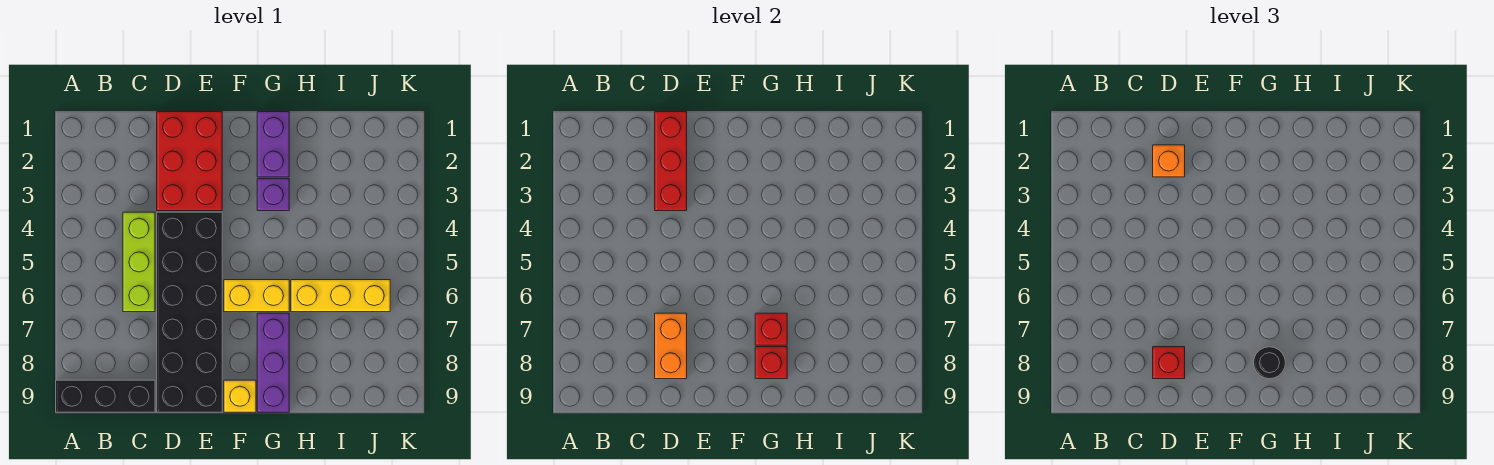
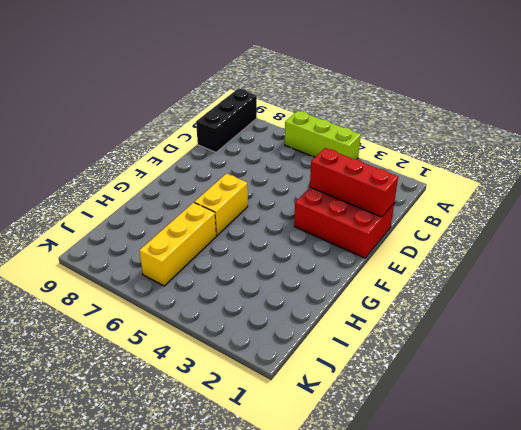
lime 1x3 brick [285,111,361,159] -> lime 1x3 brick moved to [123,212,155,312]
none -> black 2x6 brick [157,212,222,412]
none -> yellow 1x1 brick [224,380,256,412]
none -> purple 1x2 brick [257,112,289,177]

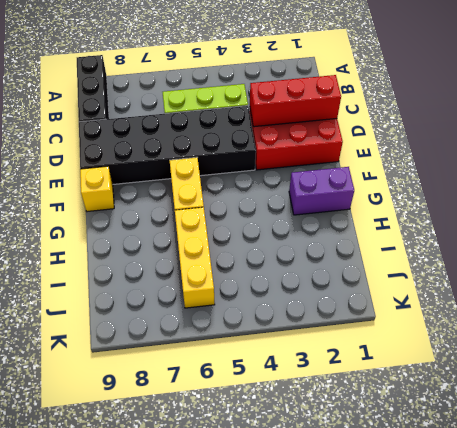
none -> purple 1x1 brick [257,179,289,211]
none -> purple 1x3 brick [257,313,289,412]
none -> orange 1x2 brick [655,313,687,379]

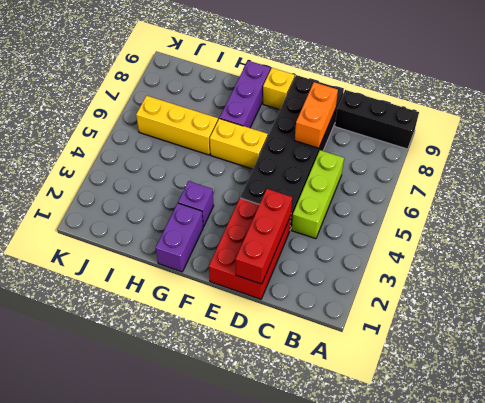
none -> red 1x1 brick [755,313,787,345]
none -> red 1x1 brick [755,347,787,379]
none -> orange 1x1 brick [1153,145,1185,177]

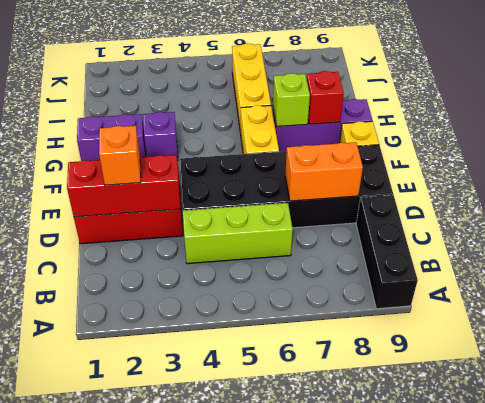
lime 1x1 brick [273,73,310,126] -> red 1x1 brick [755,313,787,345]
none -> red 1x1 brick [1153,347,1185,379]
none -> black 1x1 round brick [1254,347,1285,379]

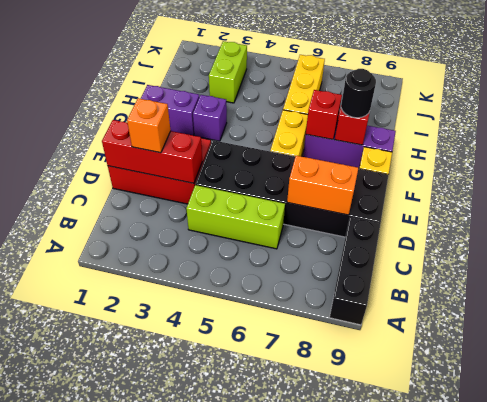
lime 1x2 brick [209,41,247,103] -> none
none -> red 1x1 brick [1153,347,1185,379]

